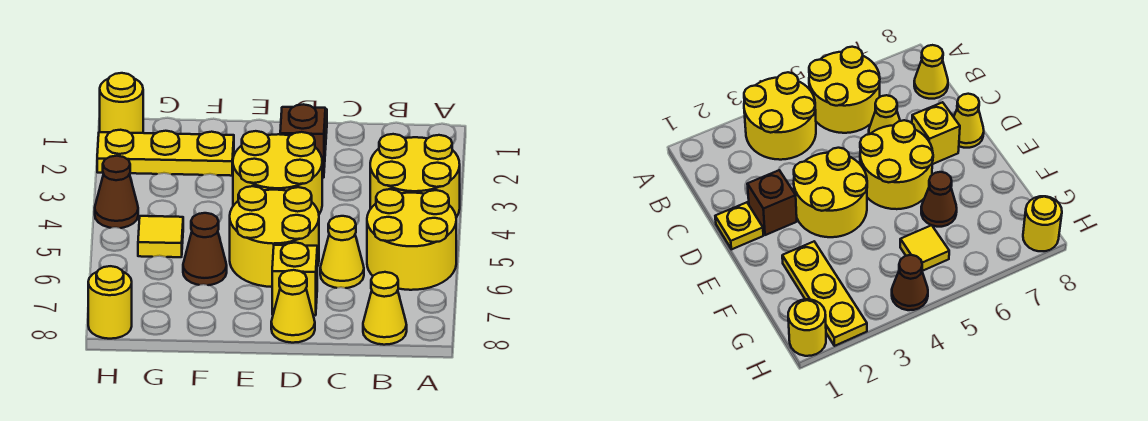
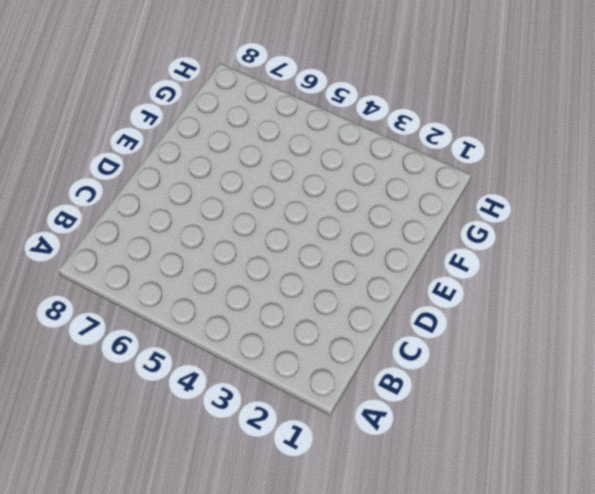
none -> yellow 2x2 round brick [370,134,460,218]
none -> yellow 2x2 round brick [367,189,456,290]
none -> yellow 1x1 cone [363,272,407,345]

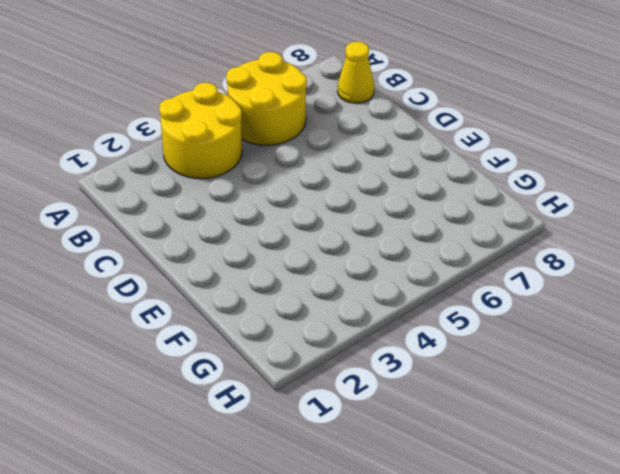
none -> yellow 1x1 cone [320,216,364,288]
none -> yellow 1x1 plate [715,202,763,249]
none -> brown 1x1 brick [280,104,325,178]

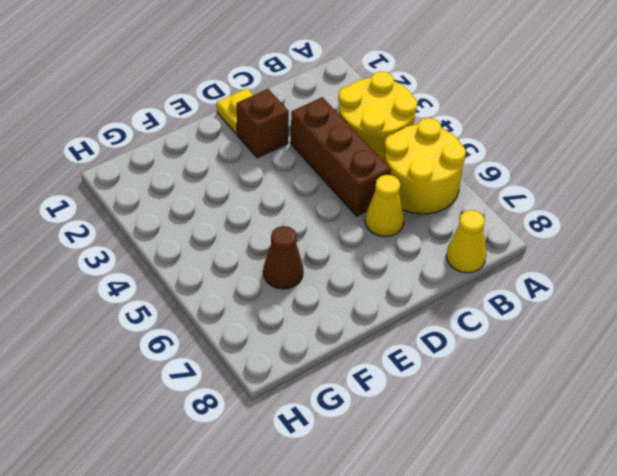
brown 1x3 brick [291,97,391,216] -> none
none -> yellow 2x2 round brick [233,131,322,214]
none -> yellow 2x2 round brick [230,186,319,287]
none -> yellow 1x1 brick [272,243,317,315]

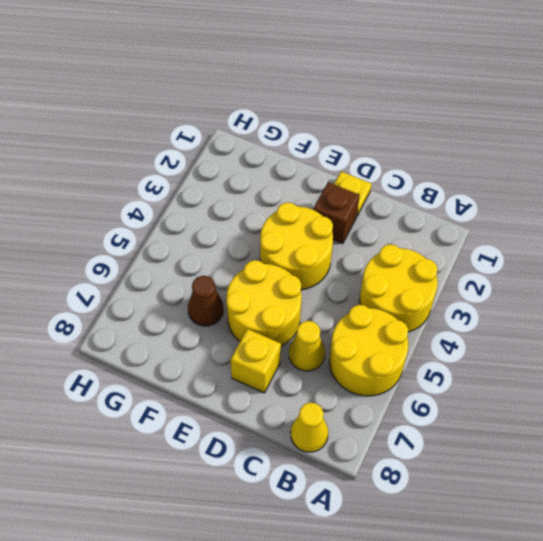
none -> yellow 1x1 cone [271,270,315,343]
none -> yellow 1x3 plate [97,130,234,176]
none -> yellow 1x1 tile [138,216,183,257]

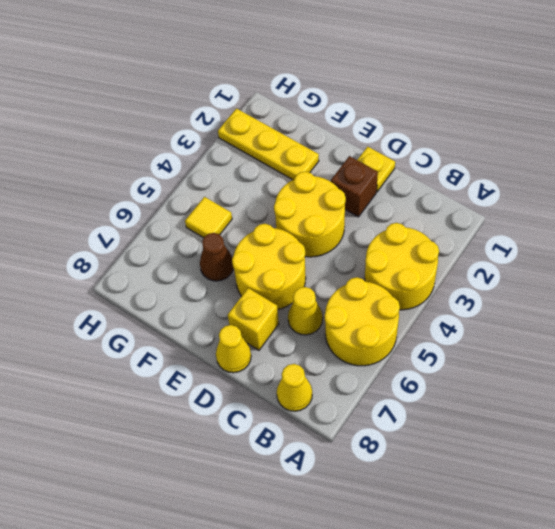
none -> yellow 1x1 round brick [100,73,143,133]
none -> brown 1x1 cone [95,156,138,228]
none -> yellow 1x1 round brick [88,266,132,339]

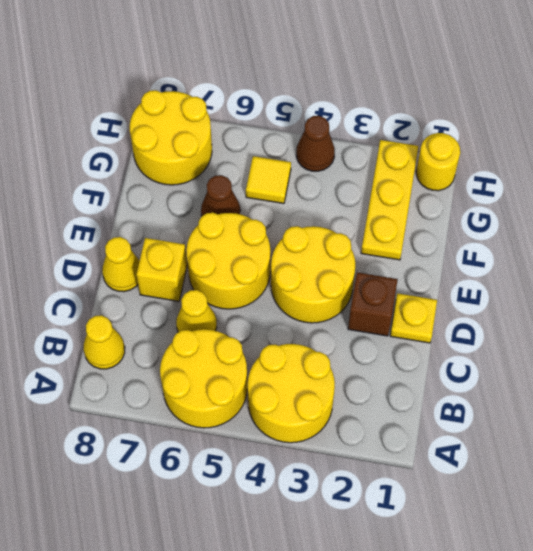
yellow 2x2 round brick [130,90,212,185] -> yellow 1x1 round brick [88,266,132,339]

